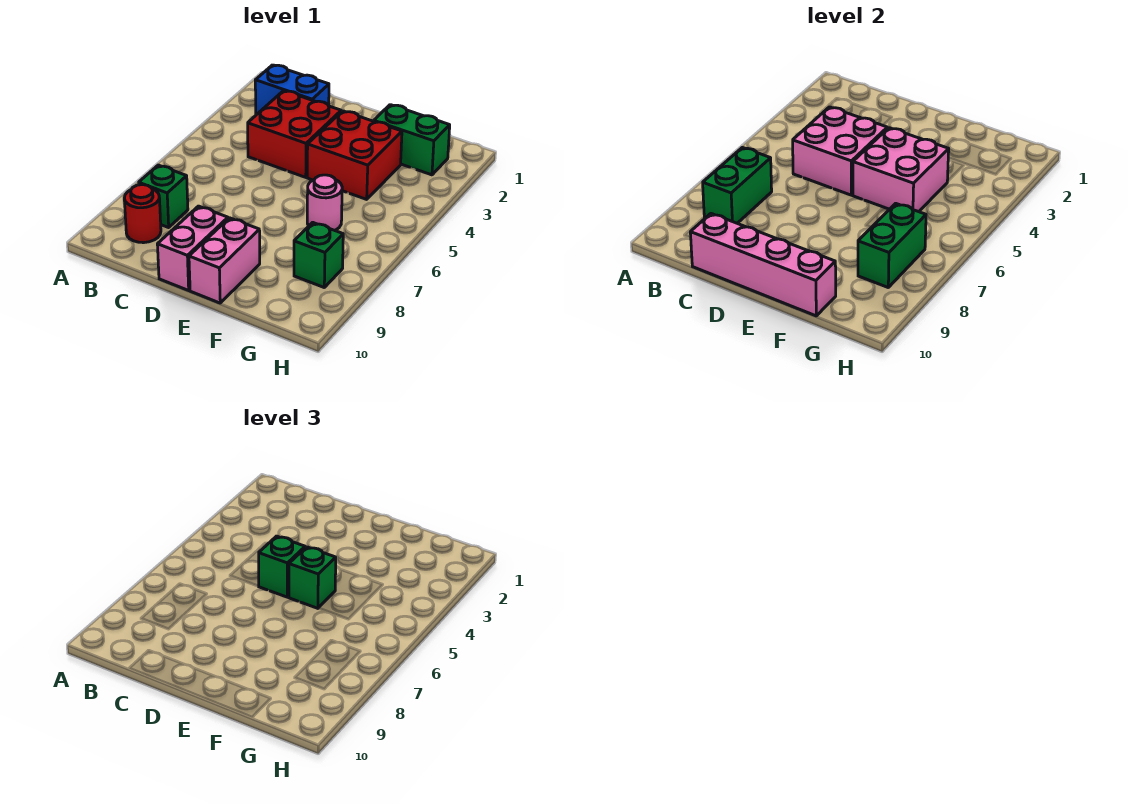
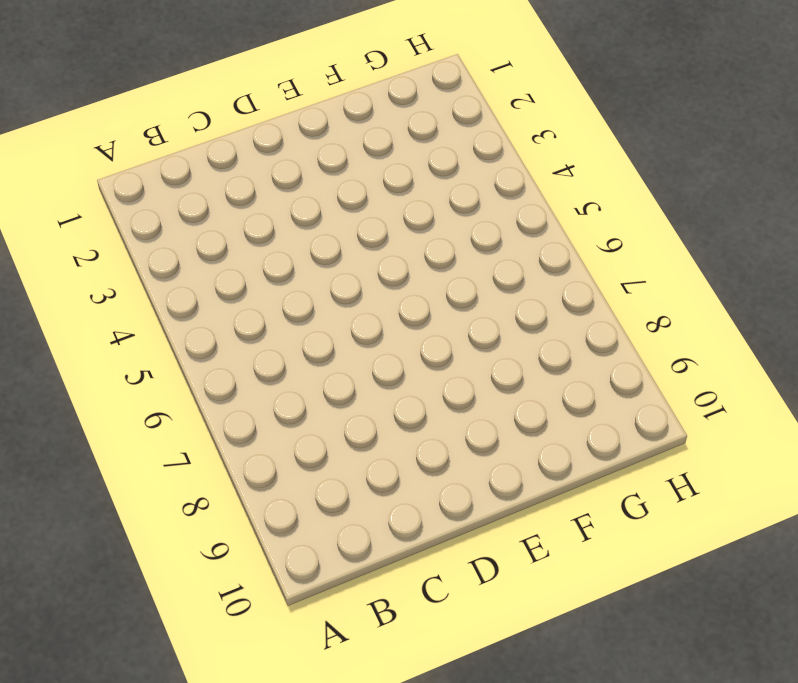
none -> blue 1x2 brick [255,65,329,114]
none -> green 1x1 brick [139,165,188,228]
none -> red 1x1 round brick [124,185,161,243]

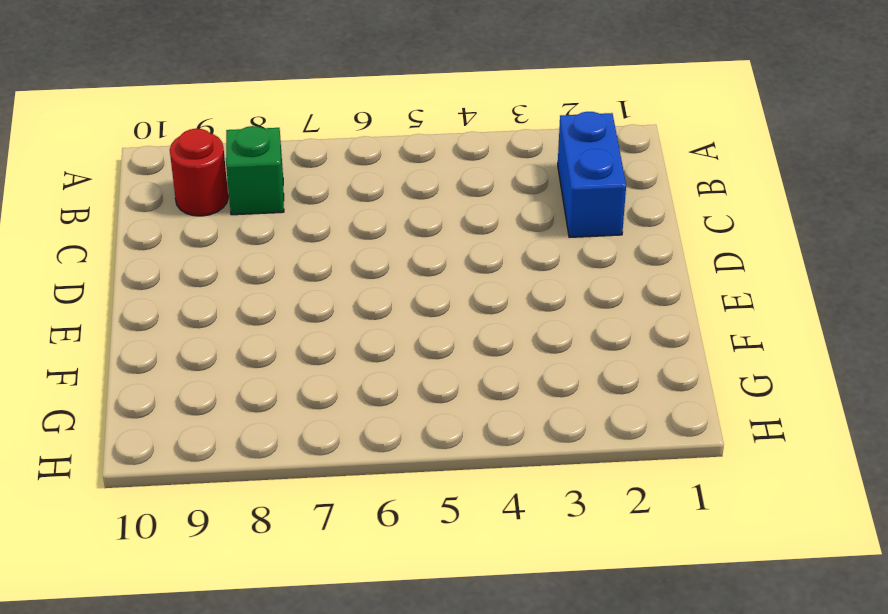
none -> red 2x2 brick [248,91,341,177]
none -> pink 1x2 brick [157,206,228,290]
none -> red 2x2 brick [307,111,402,199]

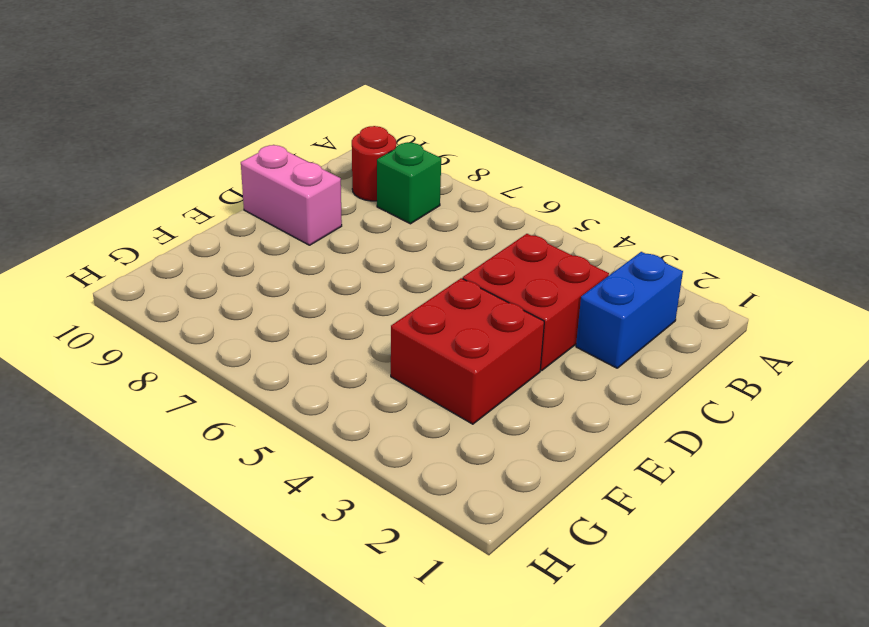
none -> pink 1x2 brick [189,218,260,303]
none -> green 1x2 brick [374,105,450,175]
none -> pink 1x1 round brick [307,175,342,230]

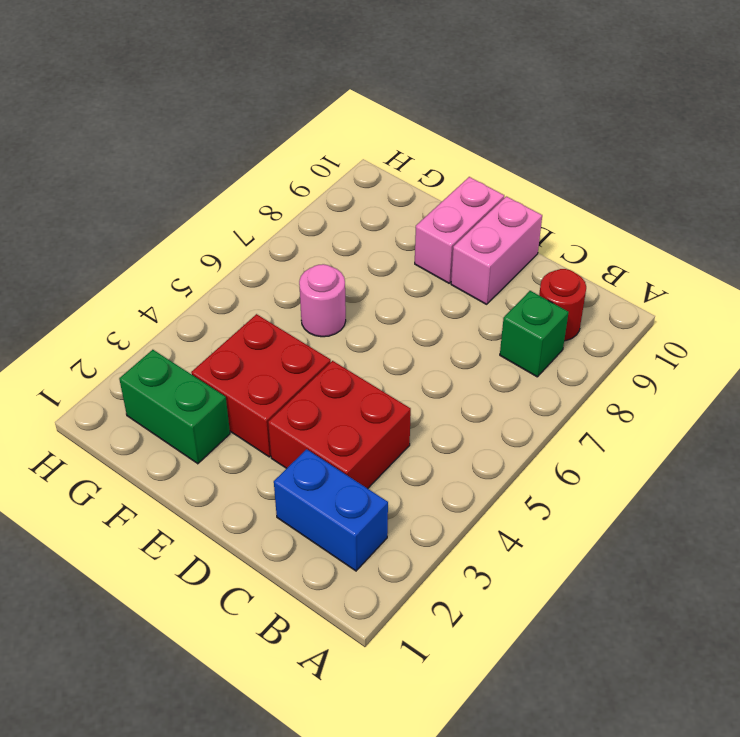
none -> green 1x1 brick [294,222,343,287]
none -> green 1x2 brick [703,148,772,223]
none -> pink 2x2 brick [793,107,887,195]

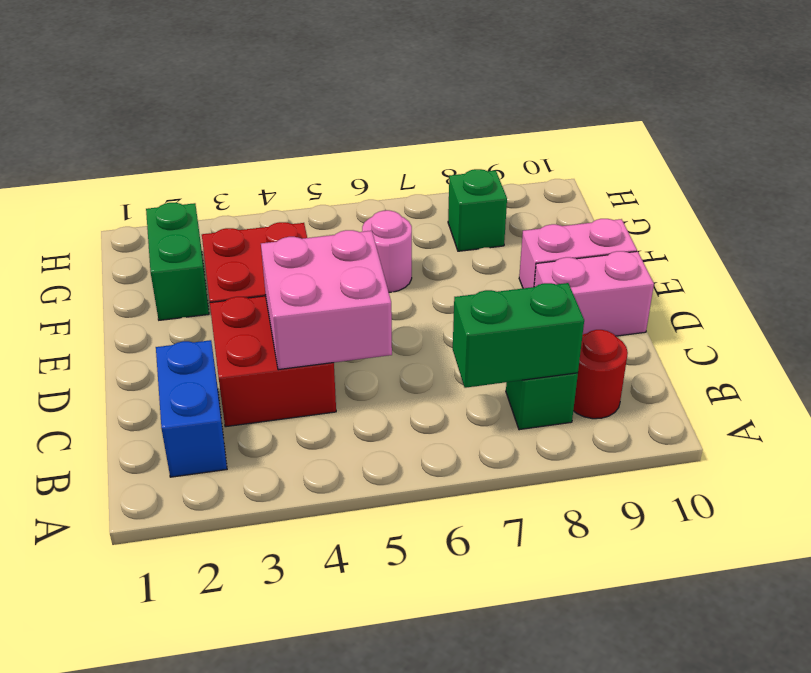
none -> pink 1x4 brick [690,214,836,316]
none -> pink 2x2 brick [853,128,949,212]
none -> green 1x2 brick [858,203,926,287]

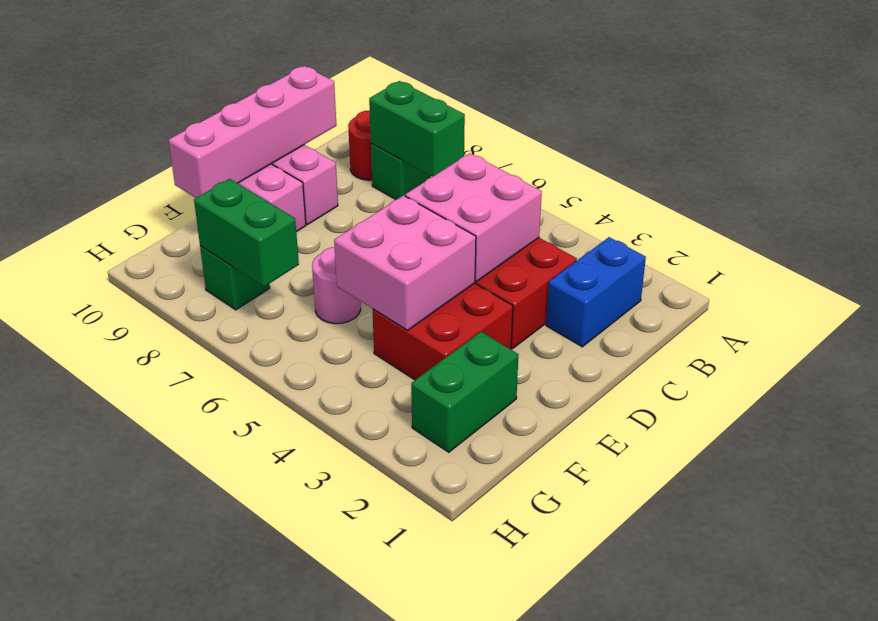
none -> green 1x1 brick [259,536,305,597]
none -> green 1x1 brick [289,547,336,608]

